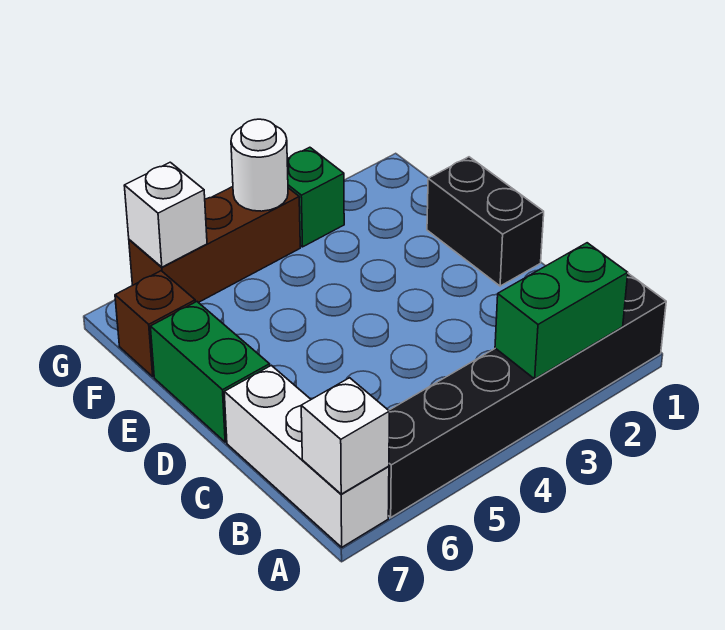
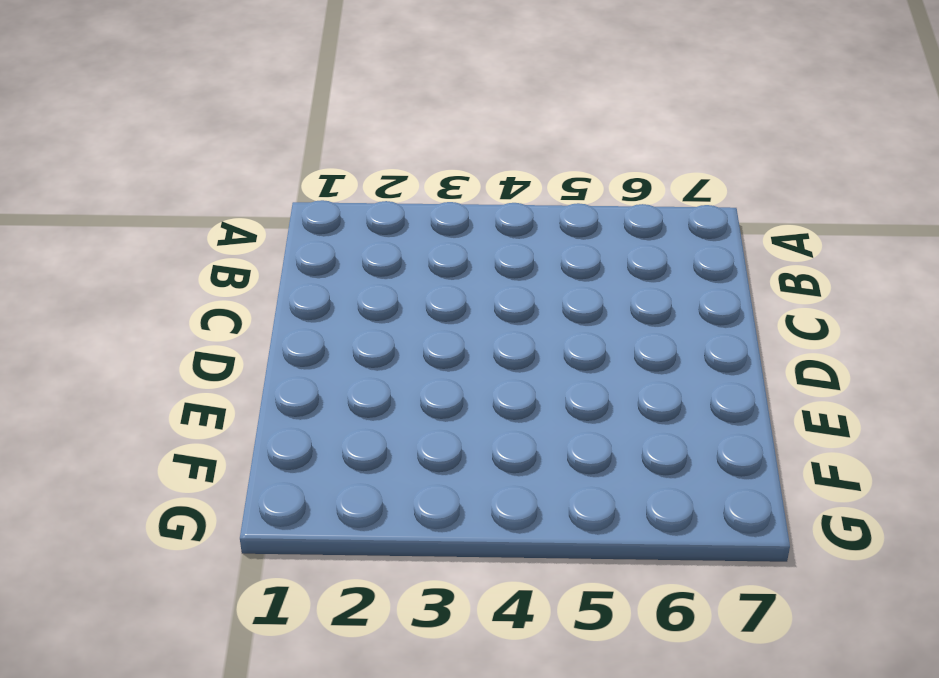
none -> black 1x6 brick [388,274,666,517]
none -> white 1x3 brick [224,365,389,547]

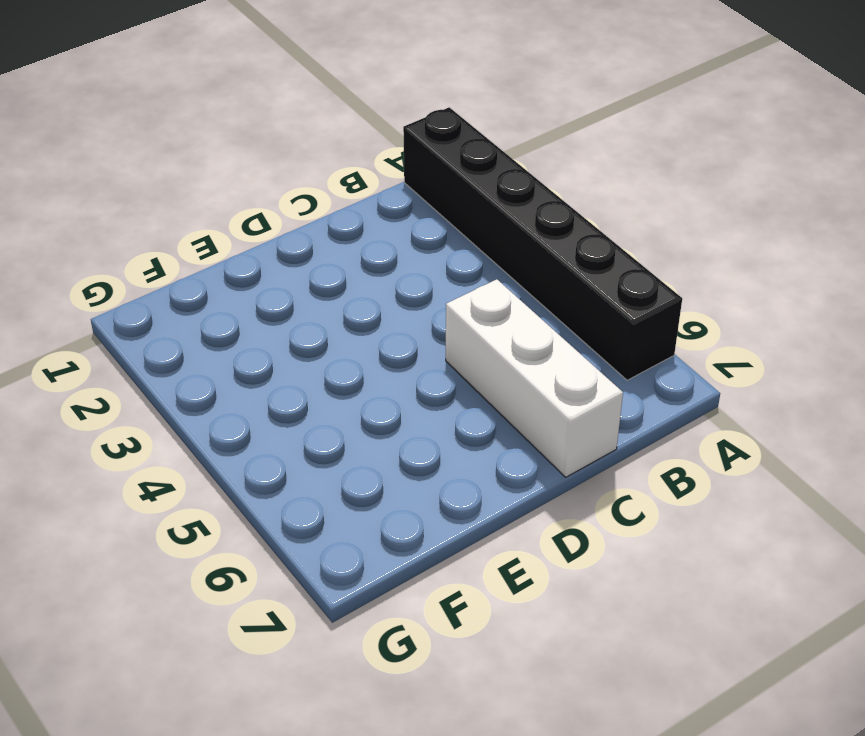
white 1x3 brick [446,279,623,477] -> white 1x3 brick turned to [224,365,389,547]
none -> black 1x2 brick [427,157,544,286]
none -> green 1x2 brick [150,302,270,442]

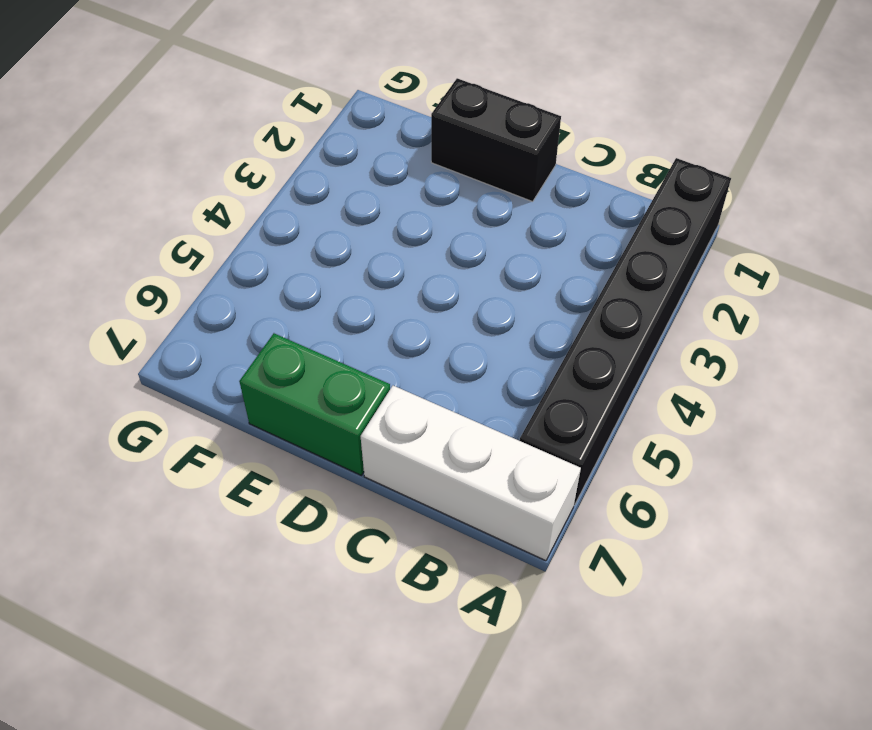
none -> brown 1x1 brick [115,271,195,376]
none -> green 1x1 brick [287,147,344,247]

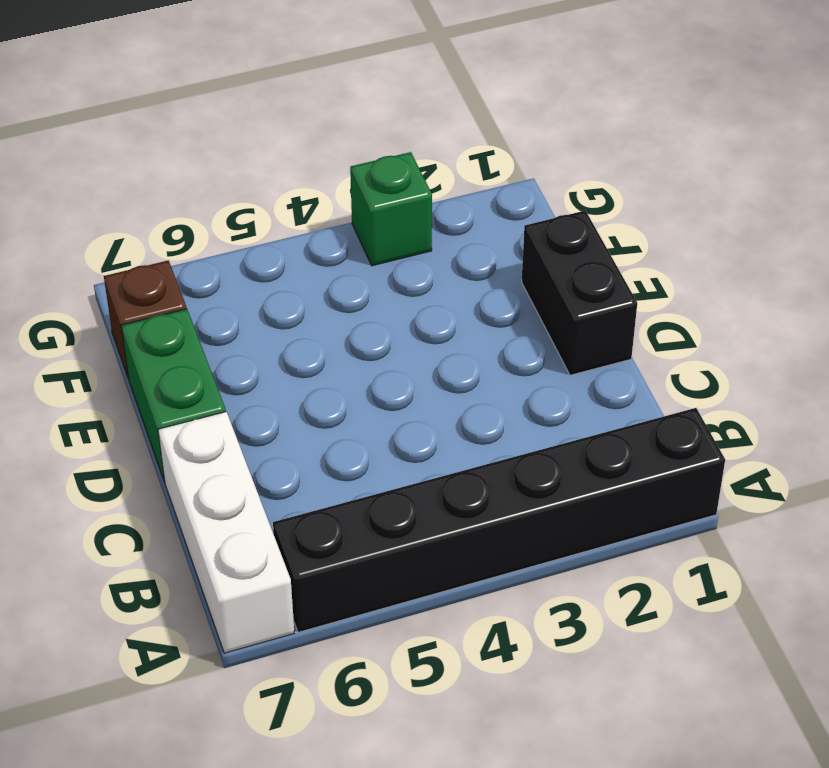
none -> brown 1x3 brick [129,187,300,303]
none -> green 1x2 brick [495,243,628,379]

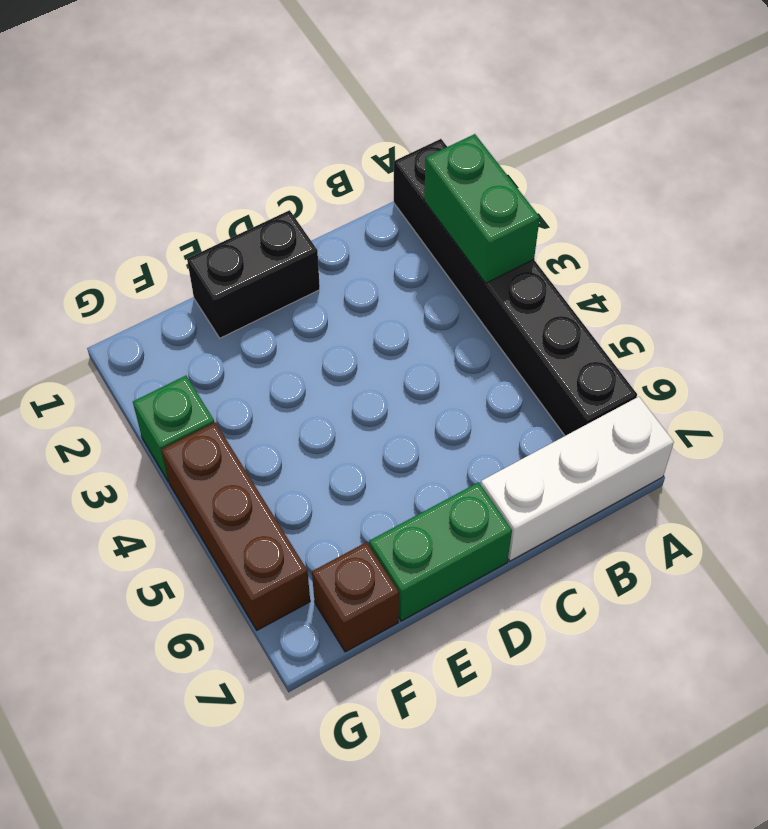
none -> white 1x1 brick [301,378,389,494]
none -> white 1x1 round brick [231,119,288,211]

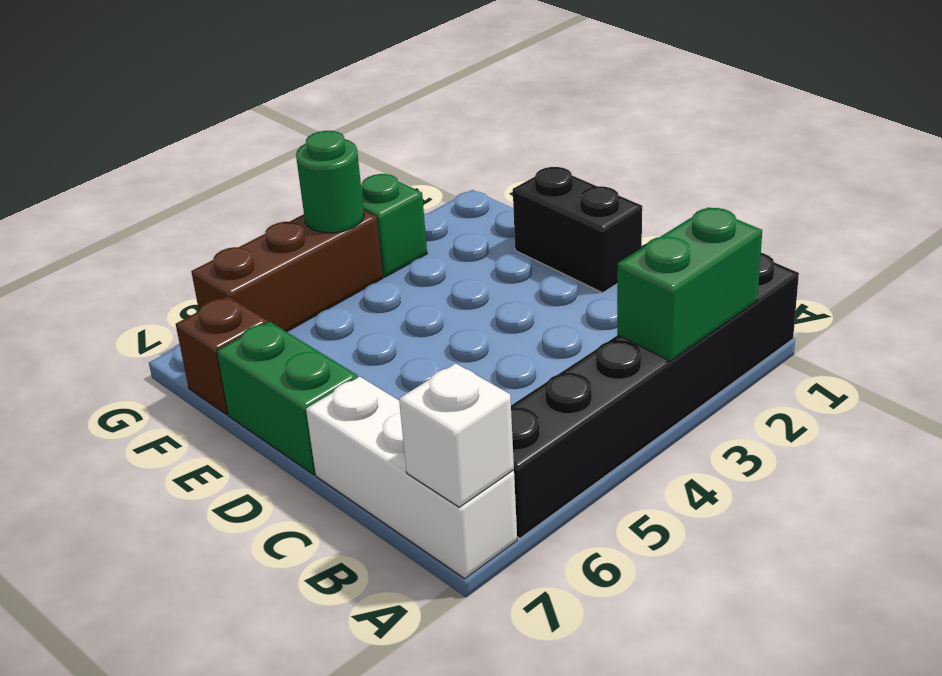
green 1x1 round brick [296,131,364,233] -> white 1x1 round brick [231,119,288,211]
none -> white 1x1 brick [124,162,207,267]

